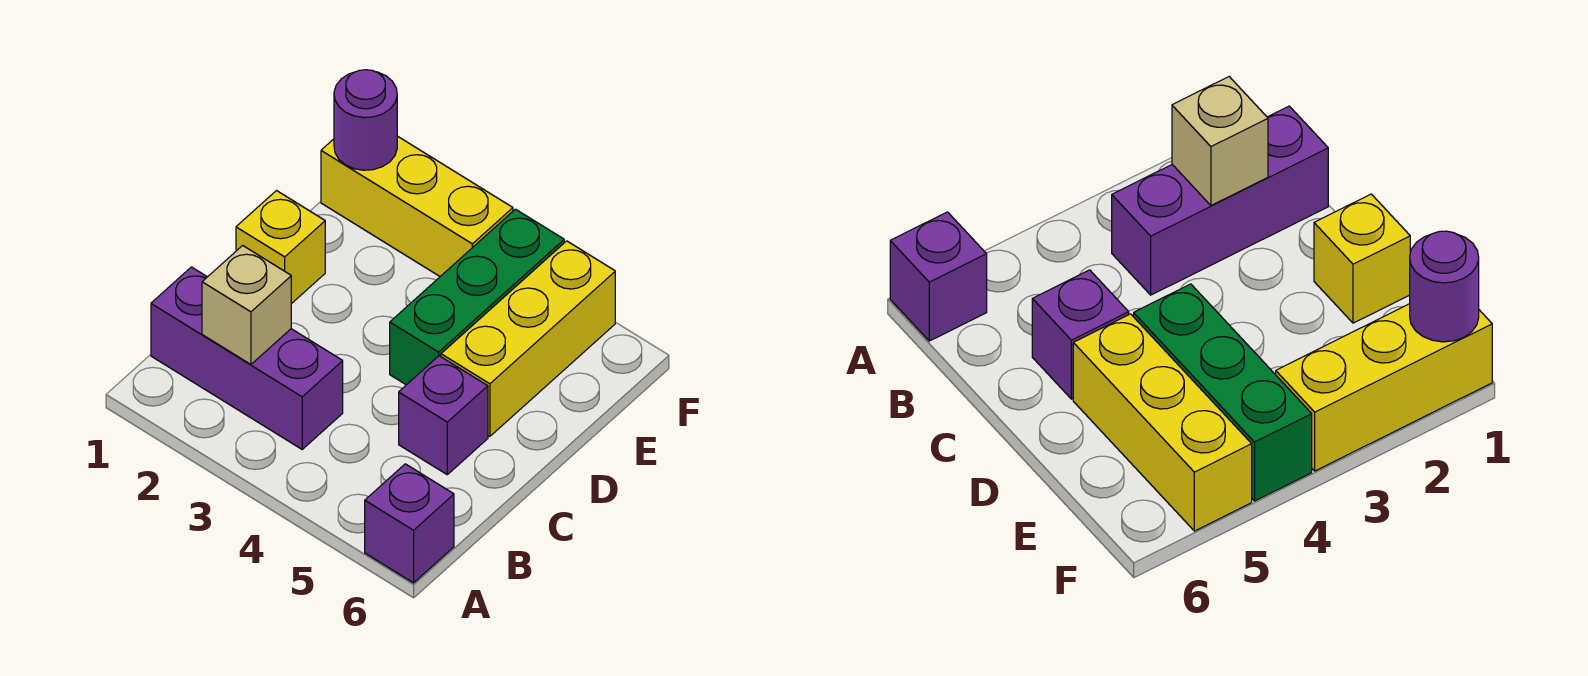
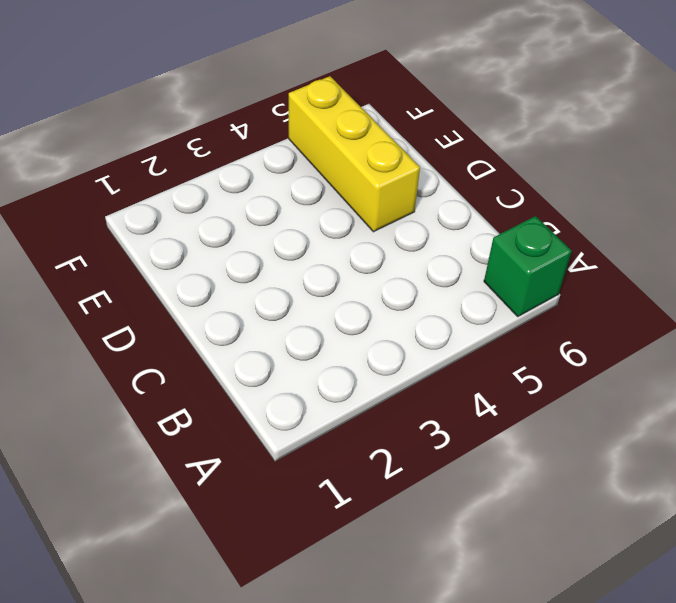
green 1x1 brick [484,216,572,316] -> purple 1x1 brick [365,464,454,583]
none -> purple 1x3 brick [151,267,343,449]
none -> purple 1x1 brick [399,356,488,475]

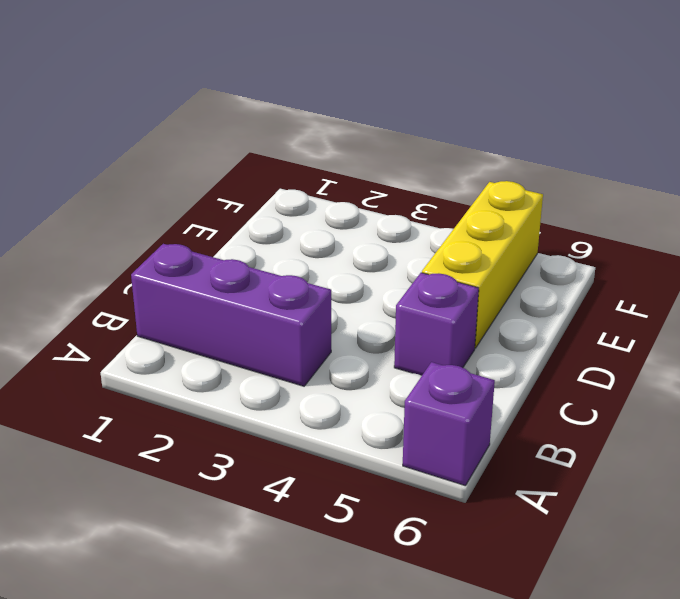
none -> yellow 1x1 brick [236,191,325,304]
none -> green 1x3 brick [390,209,564,385]

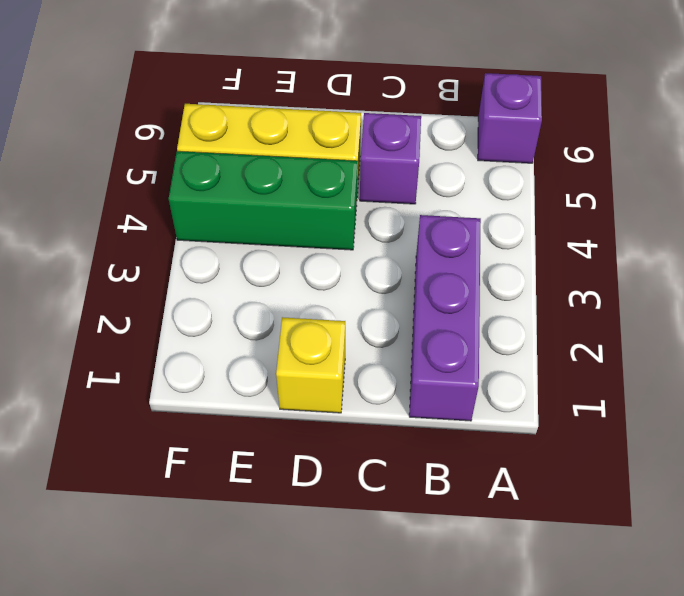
none -> yellow 1x3 brick [321,136,513,276]
none -> tan 1x1 brick [202,246,291,364]

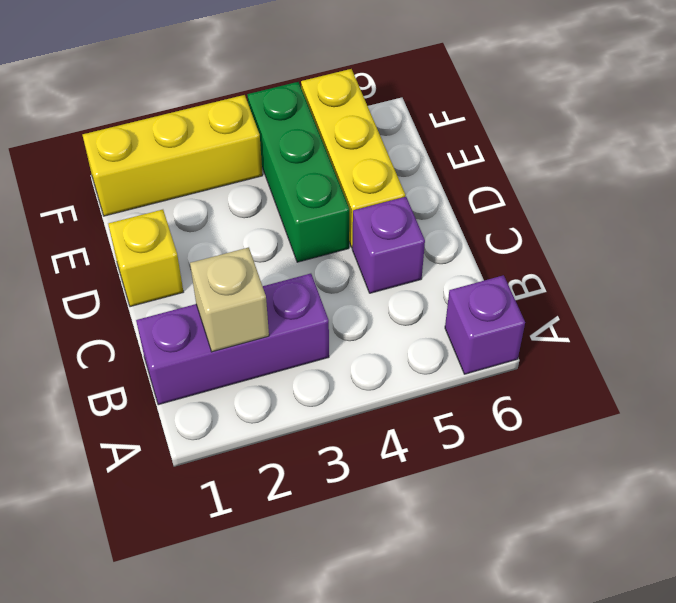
none -> purple 1x1 round brick [334,70,397,170]

